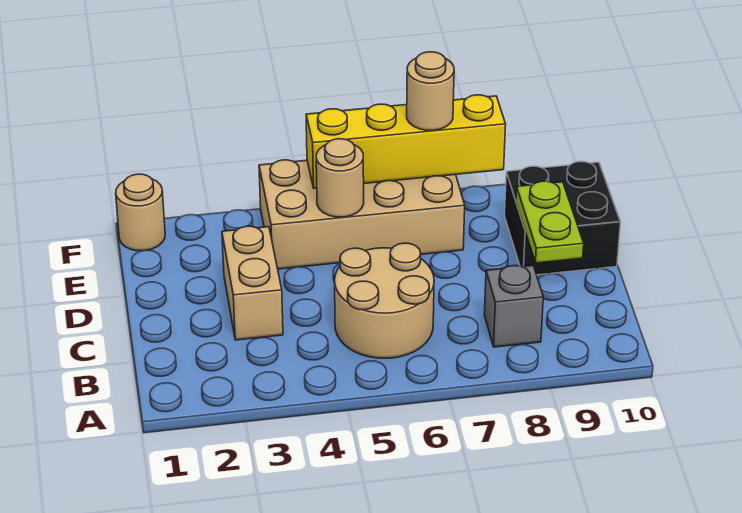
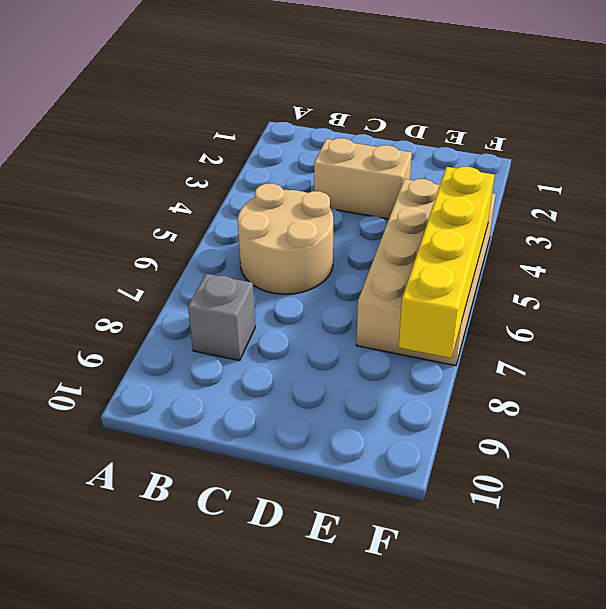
none -> black 2x2 brick [505,162,620,275]
none -> tan 1x1 round brick [116,174,165,251]

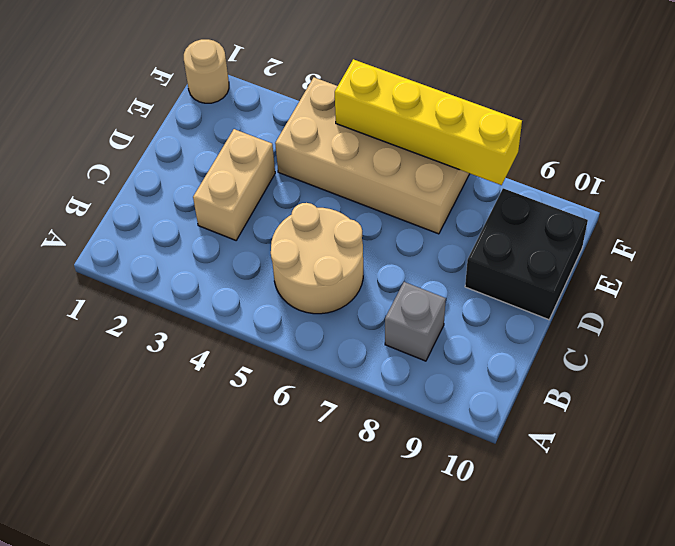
none -> lime 1x2 plate [516,181,584,263]
none -> tan 1x1 round brick [316,139,364,217]

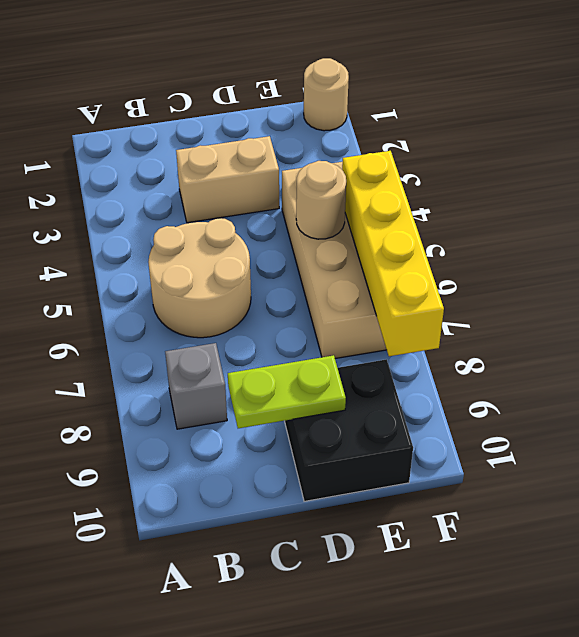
none -> tan 1x1 round brick [407,52,454,130]

